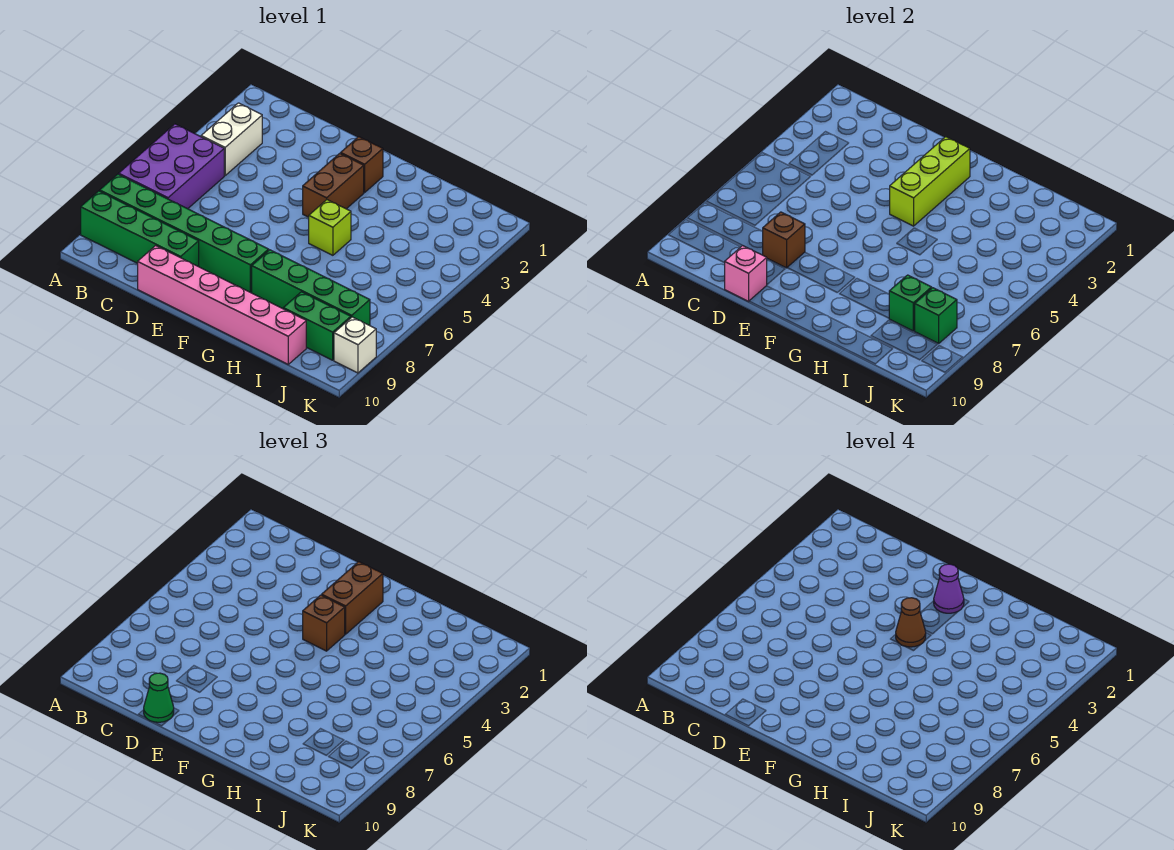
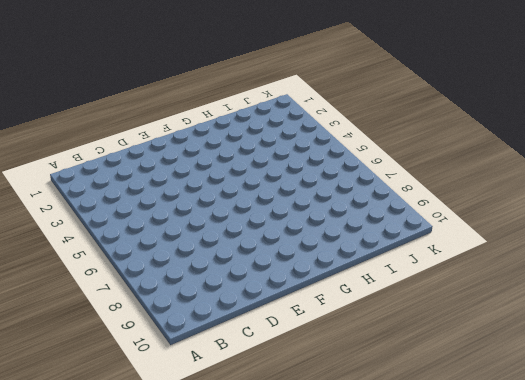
none -> purple 2x3 brick [119,124,224,209]
none -> green 1x6 brick [100,174,269,293]
none -> green 1x4 brick [81,191,199,267]

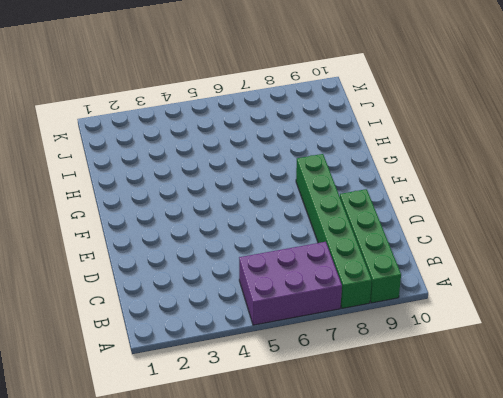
none -> white 1x2 brick [201,103,262,175]
none -> pink 1x6 brick [138,246,306,364]
none -> brown 1x1 brick [341,137,383,192]

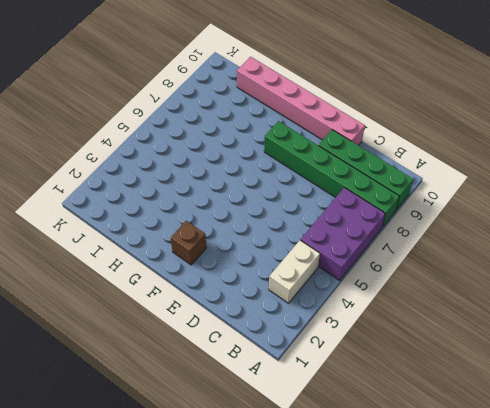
none -> brown 1x2 brick [303,153,364,217]
none -> lime 1x1 brick [309,200,351,255]
none -> green 1x4 brick [252,250,370,326]

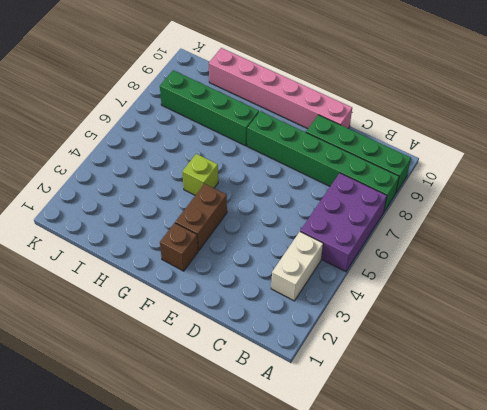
none -> green 1x2 brick [283,292,351,360]
none -> white 1x1 brick [334,317,376,373]
none -> brown 1x1 brick [763,212,805,268]

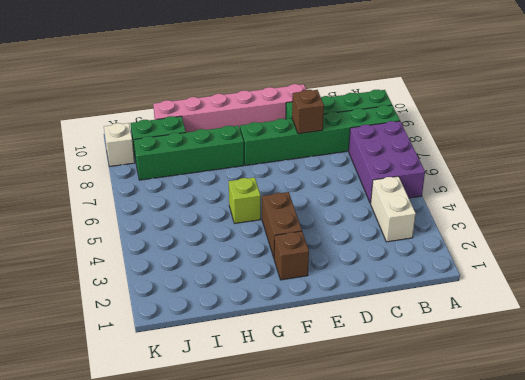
none -> pink 1x1 brick [725,246,767,301]
none -> lime 1x3 brick [890,137,970,226]
none -> green 1x1 brick [889,275,932,331]

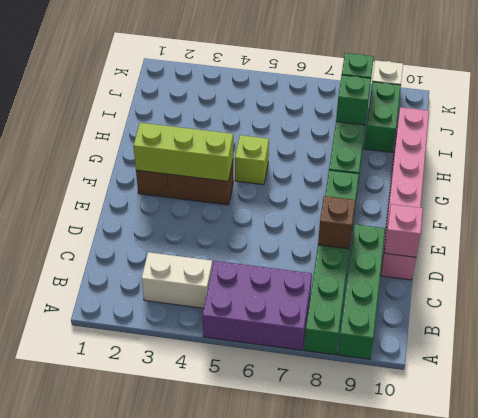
none -> green 1x1 cone [144,673,174,722]
none -> brown 1x2 brick [322,562,383,634]
none -> brown 1x1 brick [303,595,345,651]

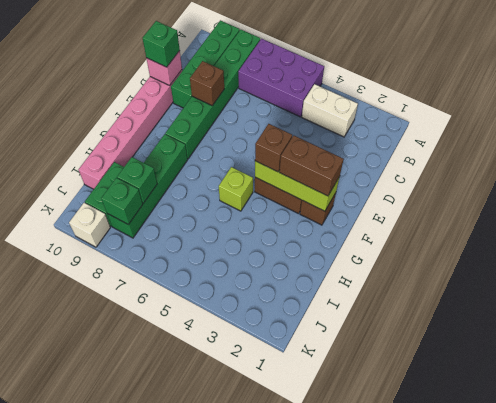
green 1x1 brick [143,21,180,67] -> green 1x1 cone [144,673,174,722]
none -> purple 1x1 cone [934,564,964,613]
none -> brown 1x1 cone [896,598,926,647]

